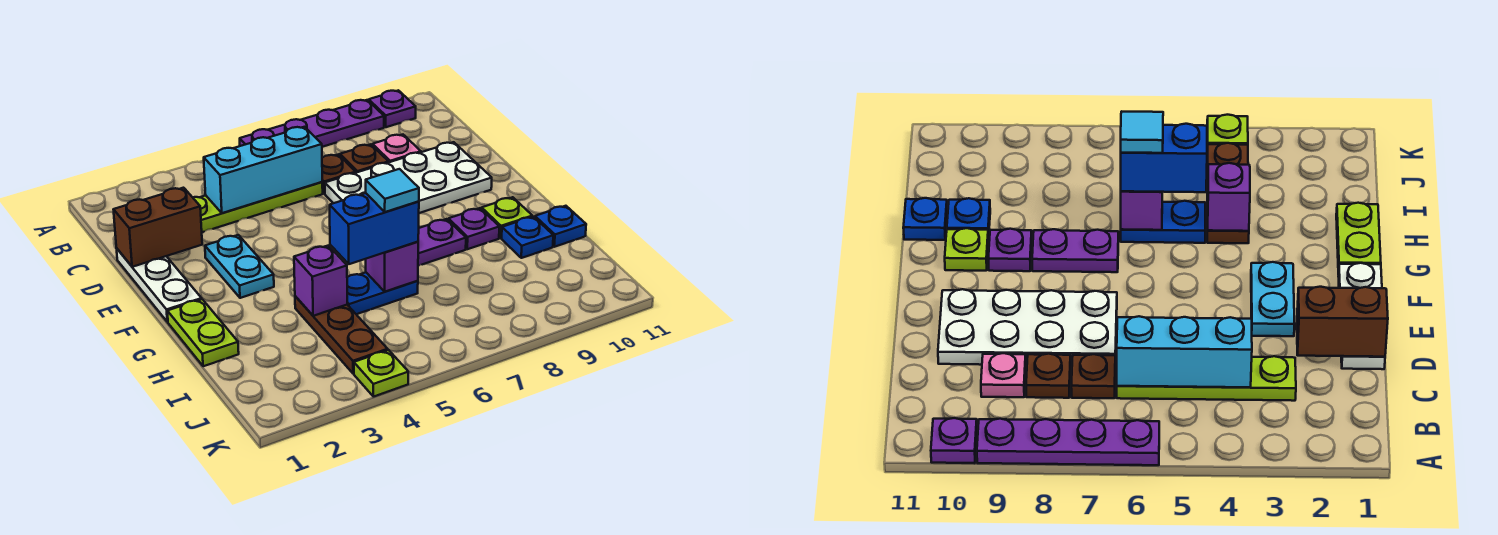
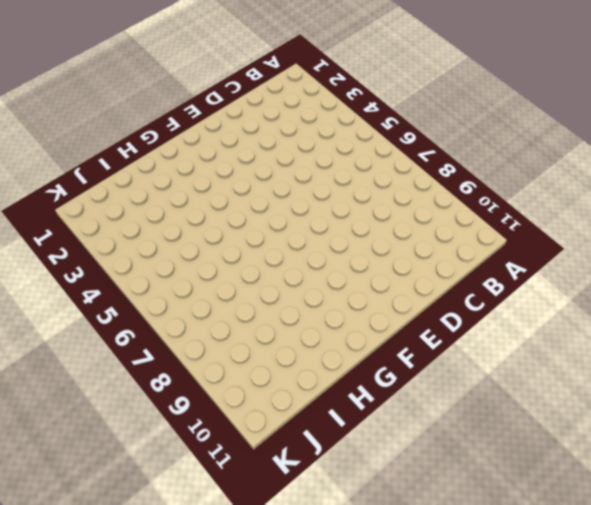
none -> purple 1x4 plate [240,100,384,147]
none -> purple 1x1 plate [369,90,416,127]
none -> lime 1x4 plate [193,182,323,232]

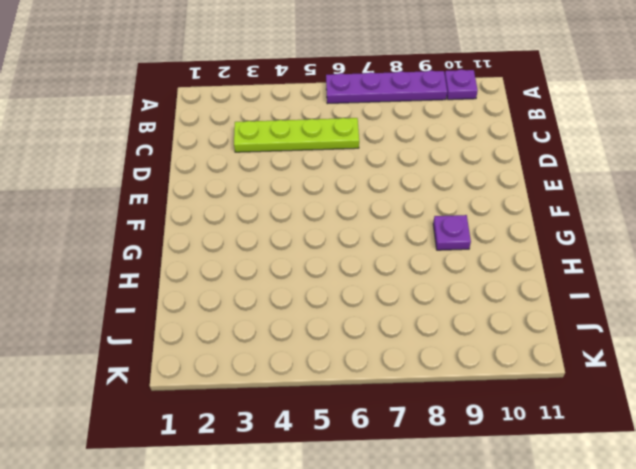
none -> brown 1x1 plate [322,154,356,194]
none -> brown 1x1 plate [340,144,388,173]
none -> pink 1x1 plate [373,135,421,162]

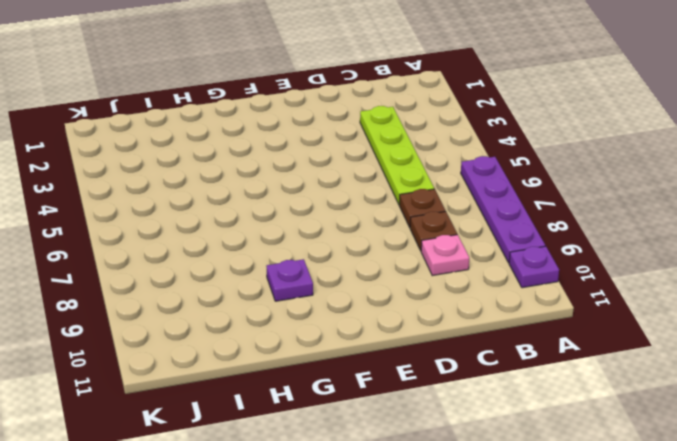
none -> white 1x3 plate [116,248,202,322]
none -> white 2x4 plate [325,142,492,213]
none -> cyan 1x2 plate [205,235,274,298]

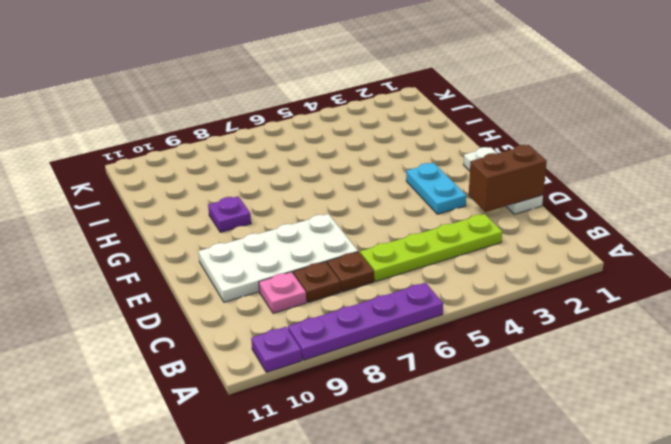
none -> lime 1x2 plate [167,299,239,366]
none -> purple 1x2 plate [418,219,466,266]
none -> lime 1x1 plate [482,197,532,238]

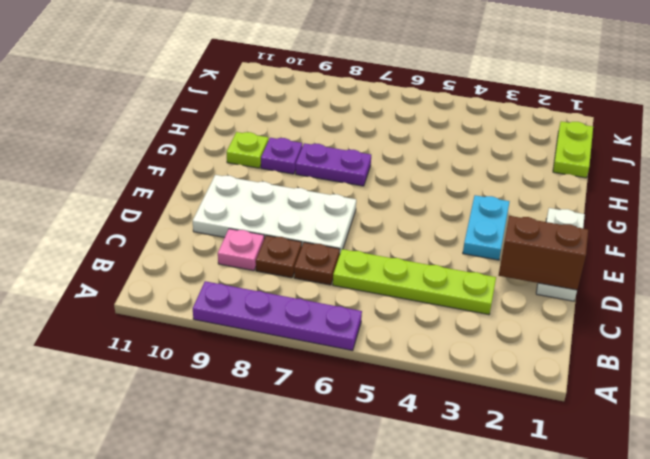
lime 1x2 plate [553,122,593,178] -> lime 1x2 plate moved to [167,299,239,366]
none -> purple 1x1 plate [369,90,416,127]
none -> brown 1x3 plate [295,296,388,373]
none -> blue 1x2 plate [347,272,418,314]

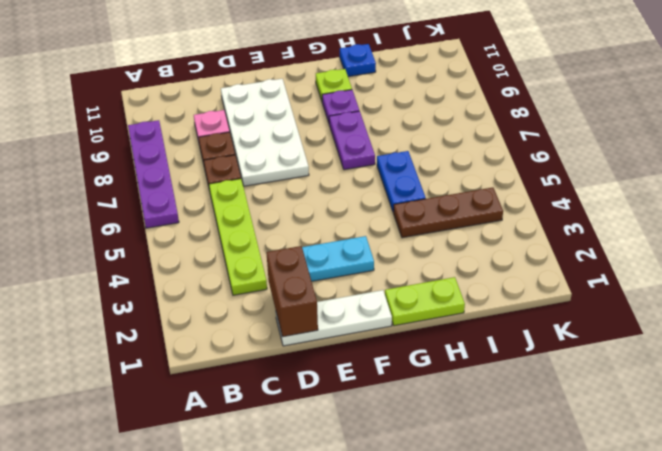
none -> purple 1x1 plate [369,90,416,127]
none -> blue 1x1 plate [502,217,553,258]
none -> lime 1x1 plate [354,350,408,397]

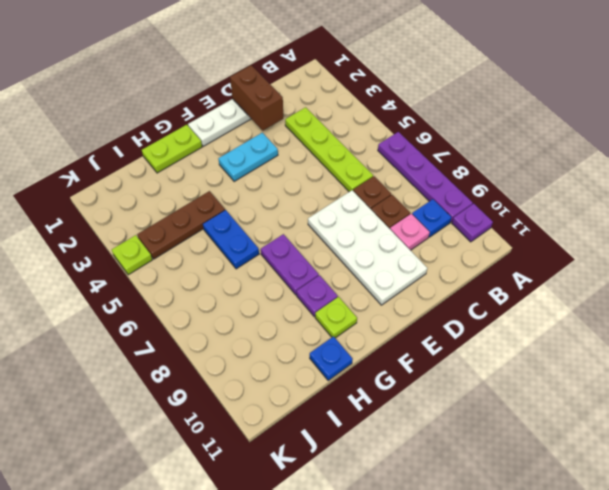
blue 1x1 plate [412,199,451,237] -> blue 1x1 plate moved to [502,217,553,258]
none -> cyan 1x3 brick [204,127,322,213]
none -> purple 1x1 brick [294,246,347,316]
none -> purple 1x1 brick [366,242,418,292]

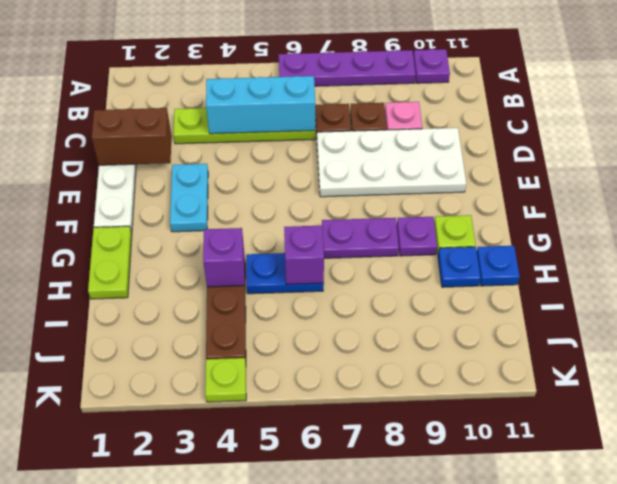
none -> blue 1x2 brick [330,193,419,264]
none -> cyan 1x1 tile [366,169,419,212]

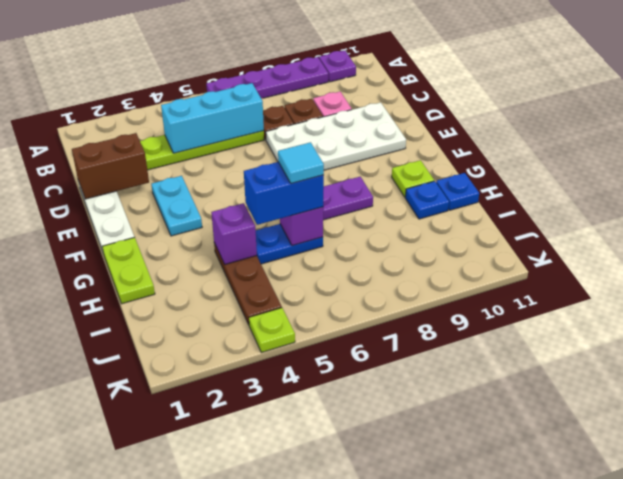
none -> purple 1x1 plate [449,208,499,249]

